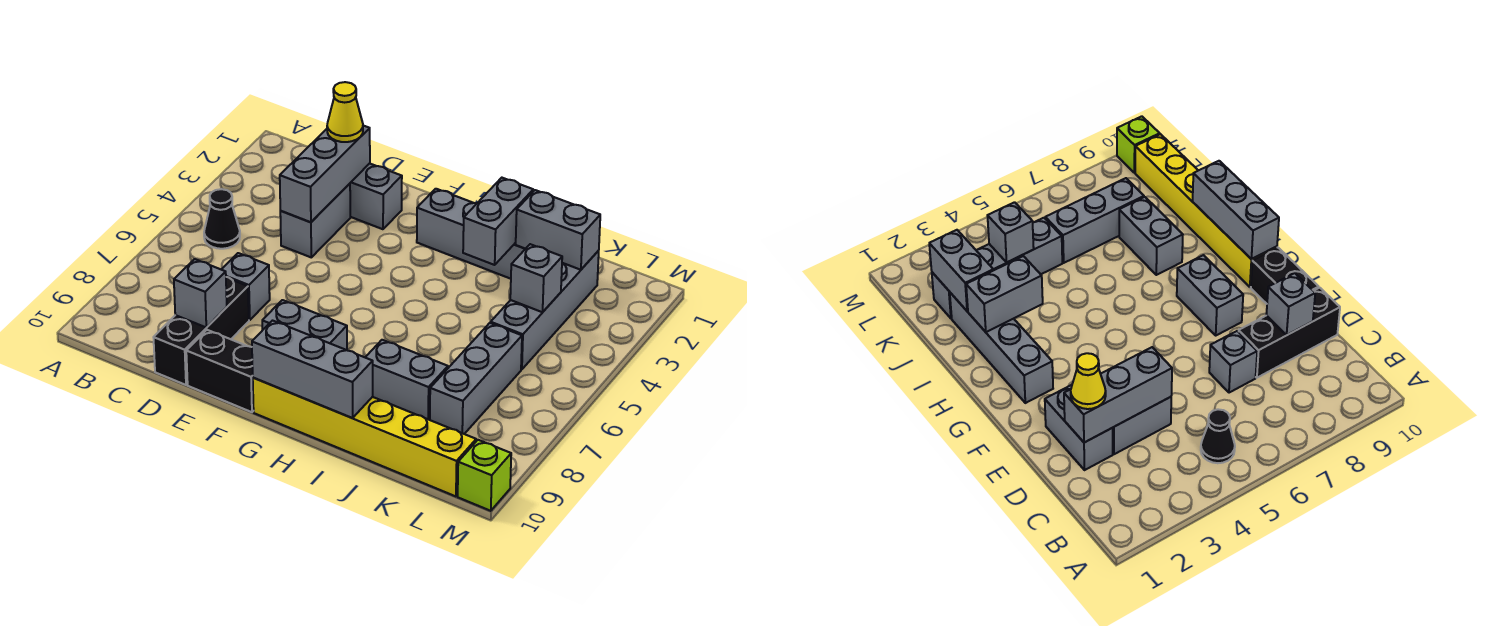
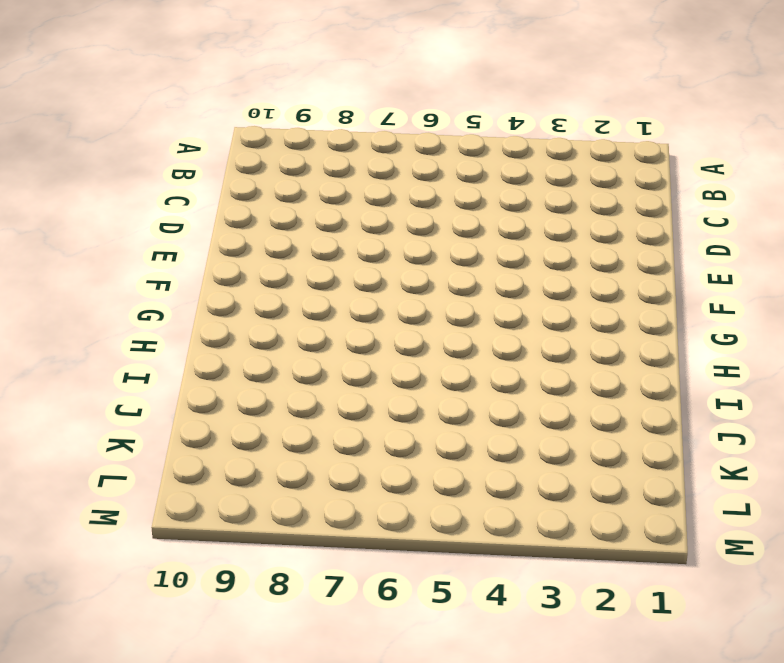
none -> black 1x1 cone [204,189,240,249]
none -> grey 1x2 brick [350,163,402,229]
none -> grey 1x2 brick [280,184,350,257]

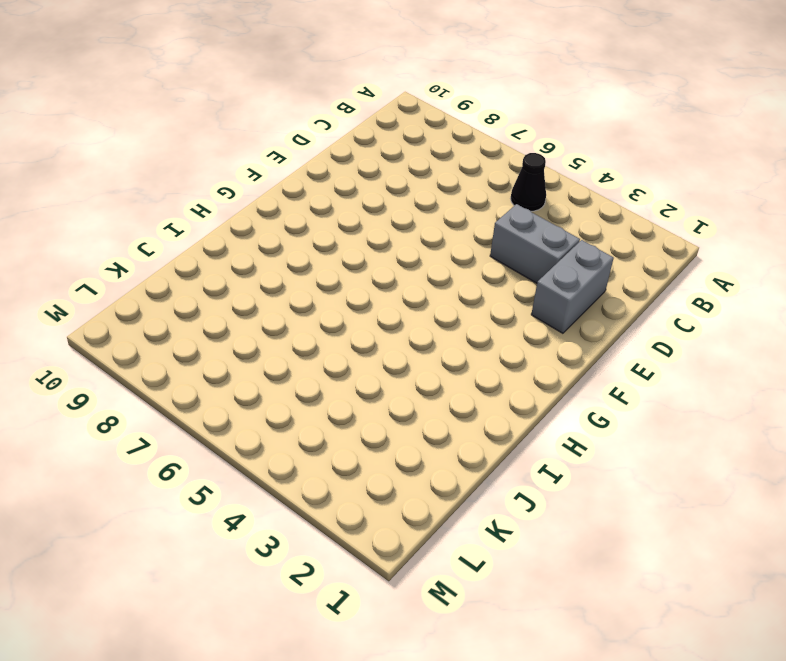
none -> grey 1x1 brick [221,253,270,320]
none -> black 1x3 brick [153,277,249,385]
none -> black 1x2 brick [186,330,254,412]

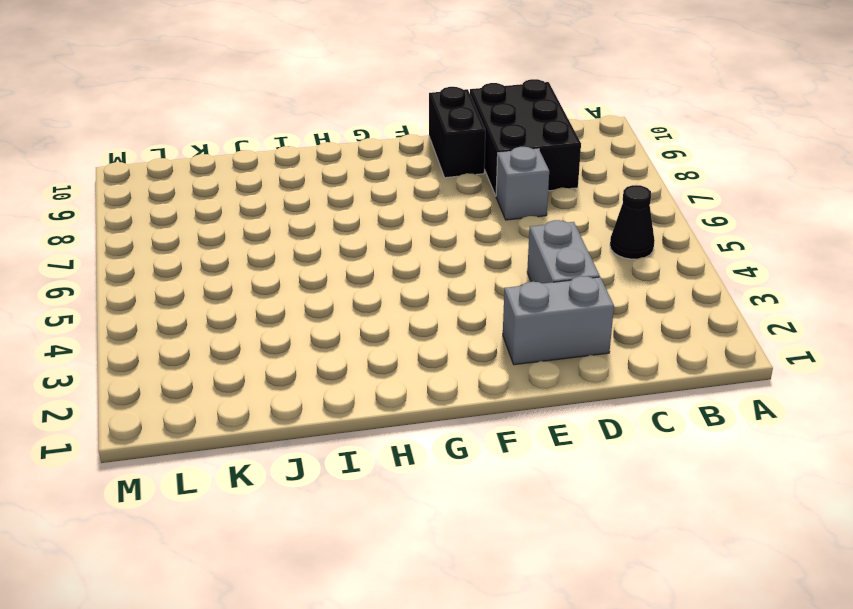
black 2x3 brick [470,79,581,196] -> black 1x3 brick [153,277,249,385]
black 1x2 brick [429,87,485,178] -> black 1x2 brick turned to [186,330,254,412]
none -> grey 1x2 brick [262,300,347,350]
none -> grey 1x4 brick [417,189,525,279]
none -> yellow 1x6 brick [253,378,476,496]

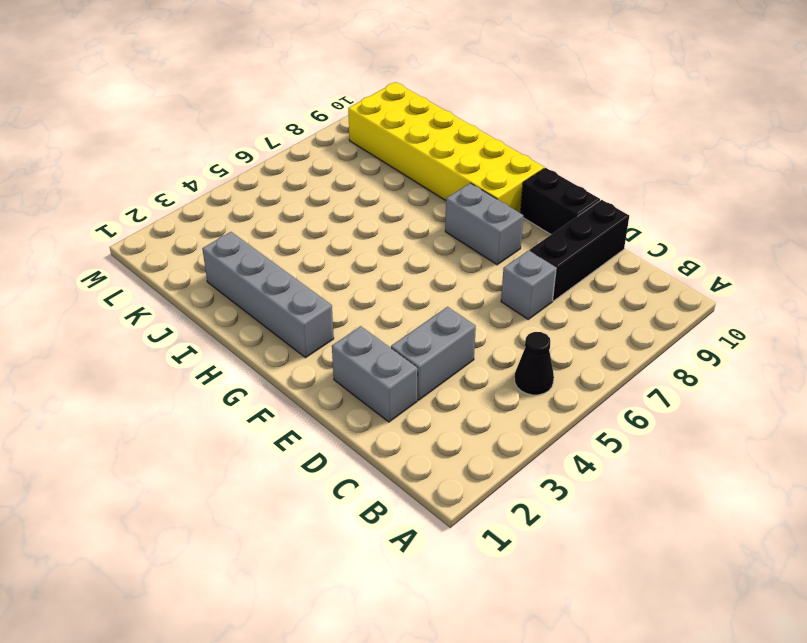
yellow 2x6 brick [348,82,544,213] -> yellow 1x6 brick [253,378,476,496]
none -> grey 1x2 brick [365,340,448,420]
none -> grey 1x4 brick [491,251,599,370]
none -> grey 1x3 brick [430,323,522,434]

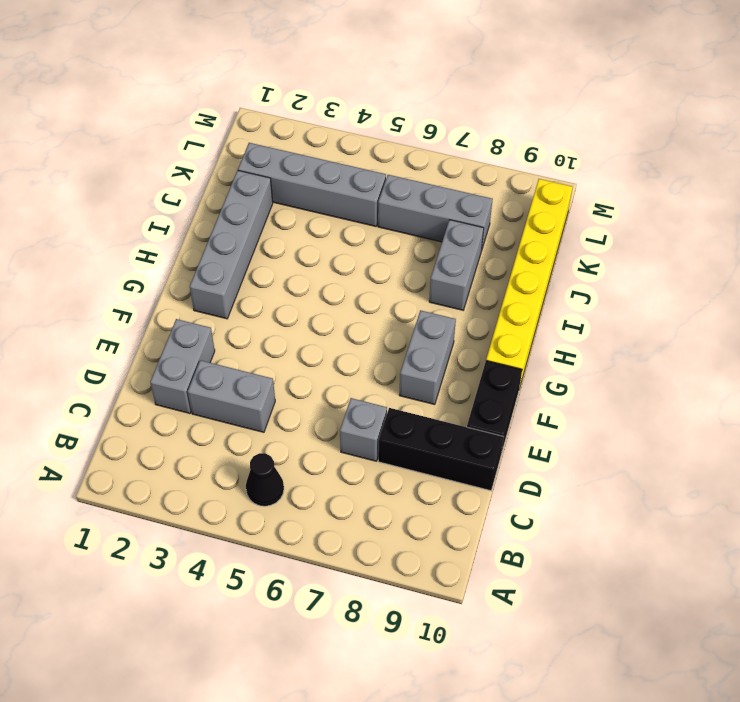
none -> lime 1x1 brick [458,440,511,511]
none -> grey 1x3 brick [280,126,370,222]
none -> grey 1x1 brick [174,259,227,328]

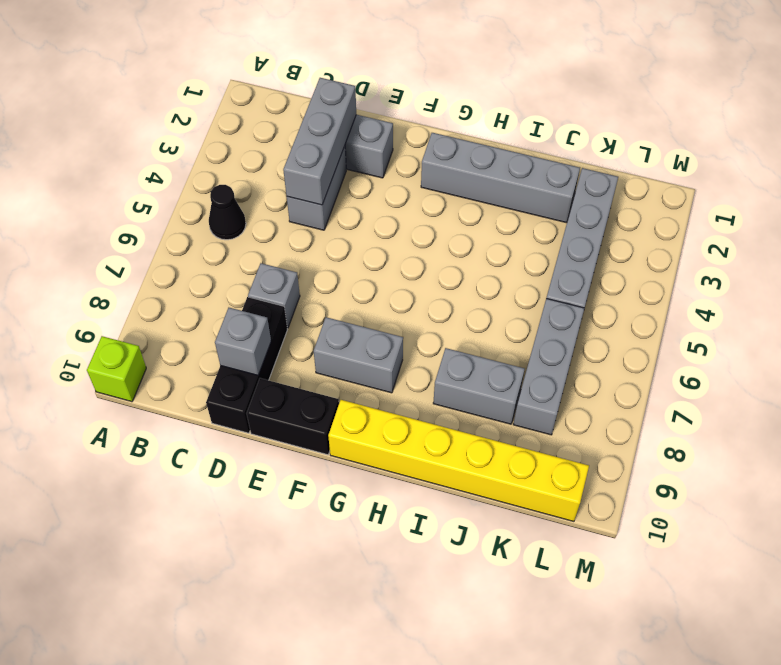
lime 1x1 brick [87,336,146,402] -> lime 1x1 brick moved to [458,440,511,511]
none -> grey 1x3 brick [252,321,373,418]
none -> grey 1x2 brick [463,178,533,265]
none -> grey 1x2 brick [516,190,600,270]

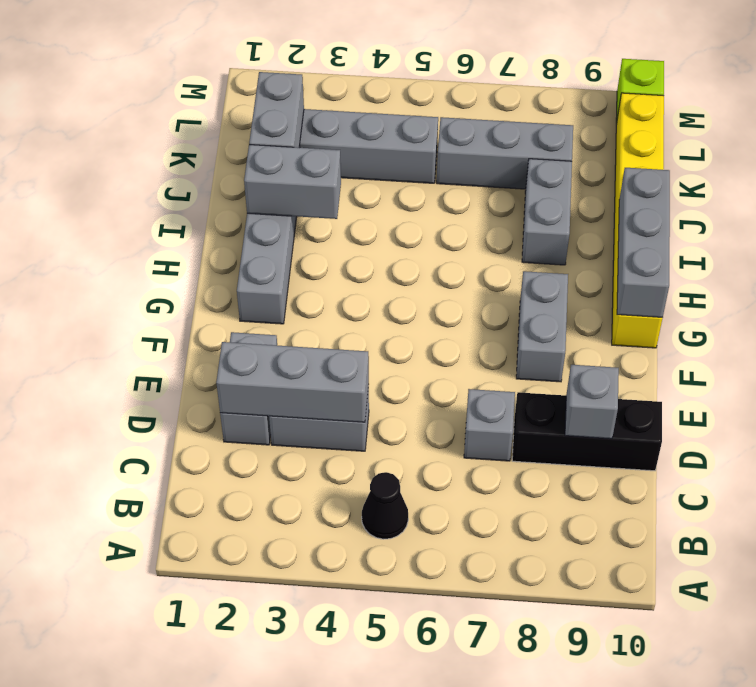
none -> black 1x2 brick [186,330,254,412]
none -> grey 1x1 brick [510,244,562,312]
none -> yellow 1x1 cone [327,82,363,142]

